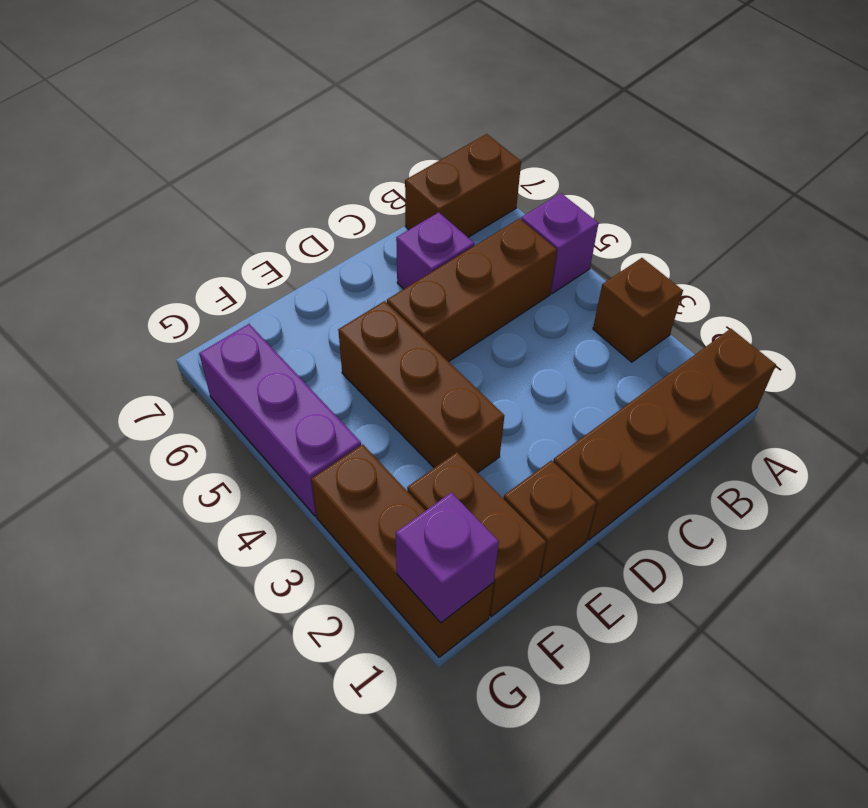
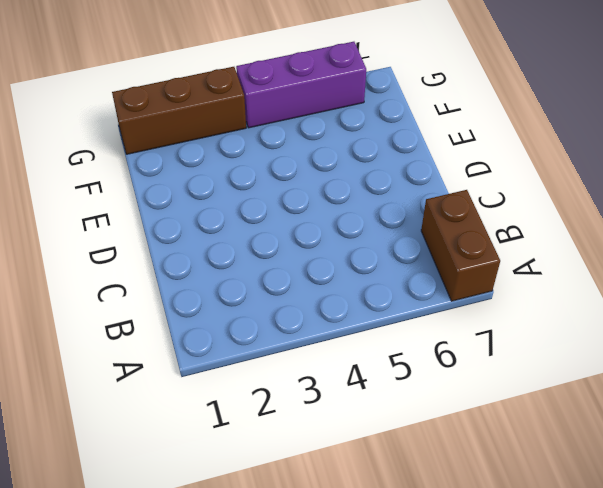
none -> brown 1x4 brick [553,329,776,540]
none -> brown 1x1 brick [593,258,683,362]
none -> purple 1x1 brick [521,193,598,294]

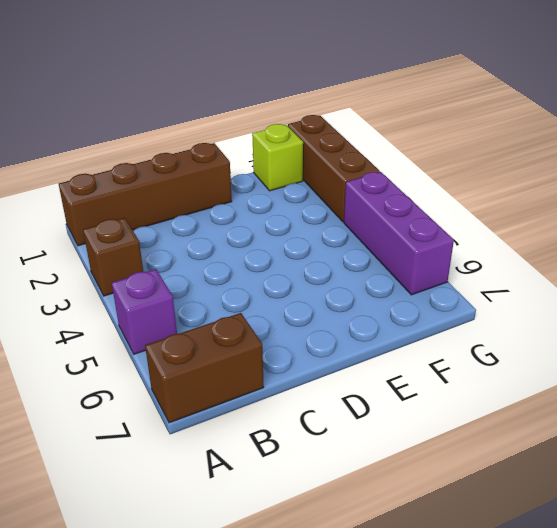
lime 1x1 brick [252,124,303,191] -> brown 1x2 brick [407,452,546,616]
none -> brown 1x3 brick [387,219,557,362]
none -> purple 1x1 brick [396,212,474,289]
none -> brown 1x1 brick [504,460,596,577]

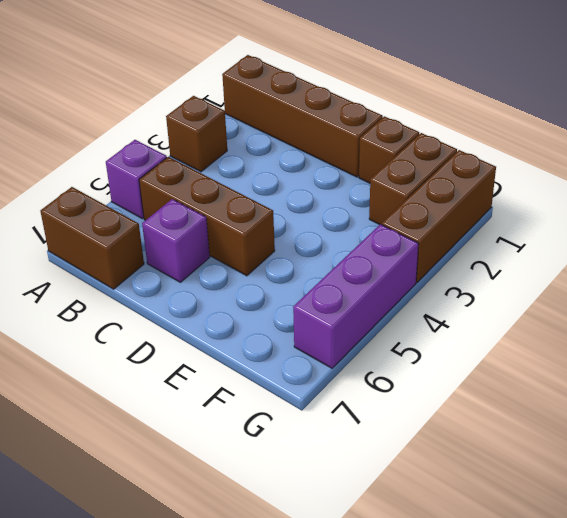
none -> brown 1x3 brick [338,301,504,473]
none -> purple 1x1 brick [396,492,499,623]

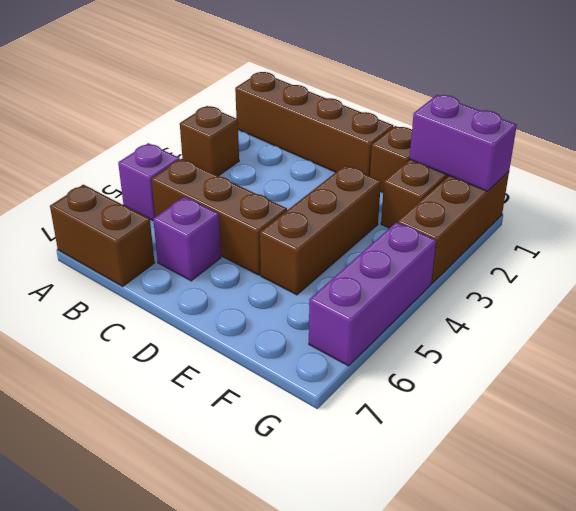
purple 1x2 brick [410,95,517,191] -> purple 1x1 brick [396,492,499,623]

